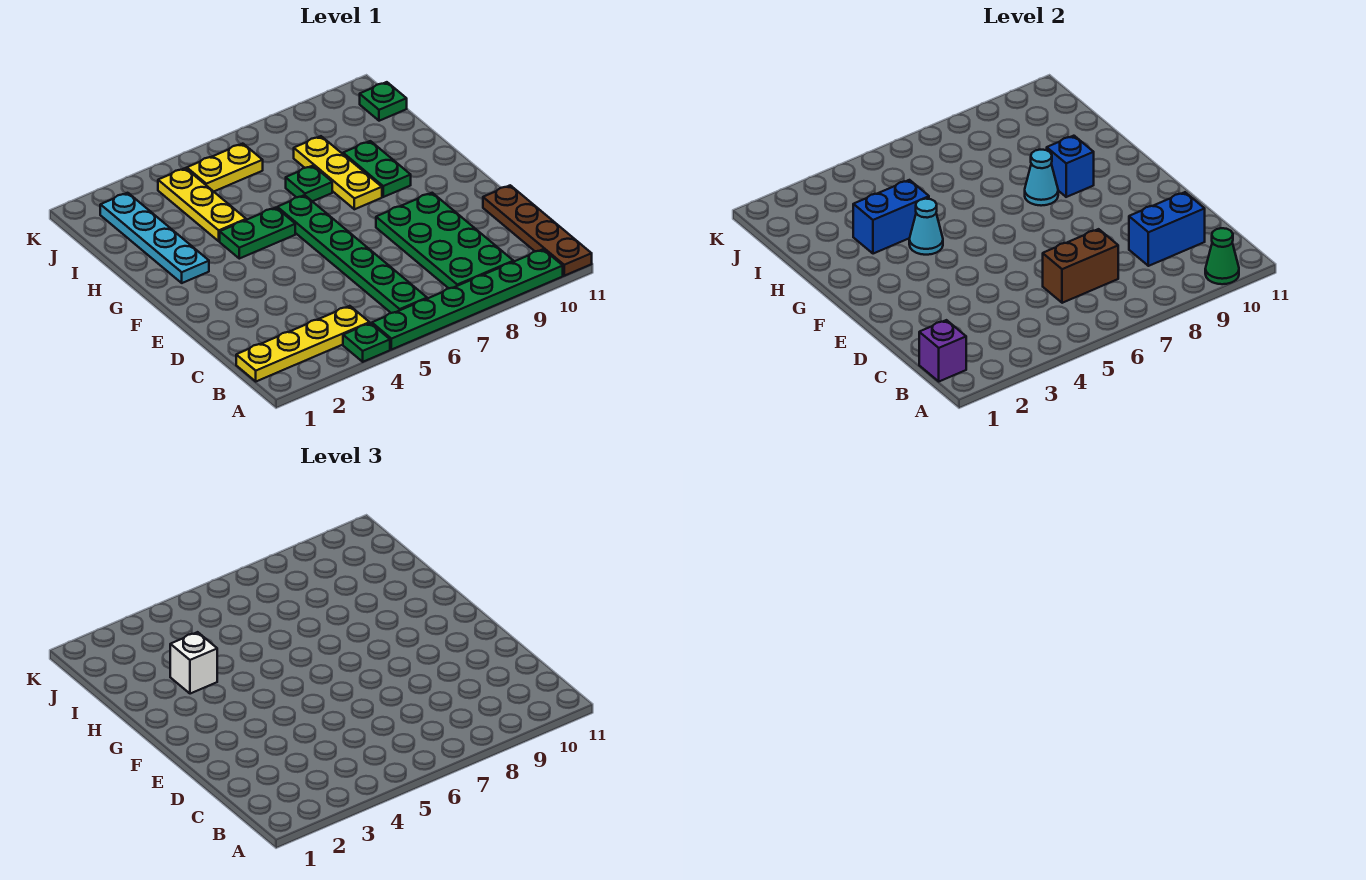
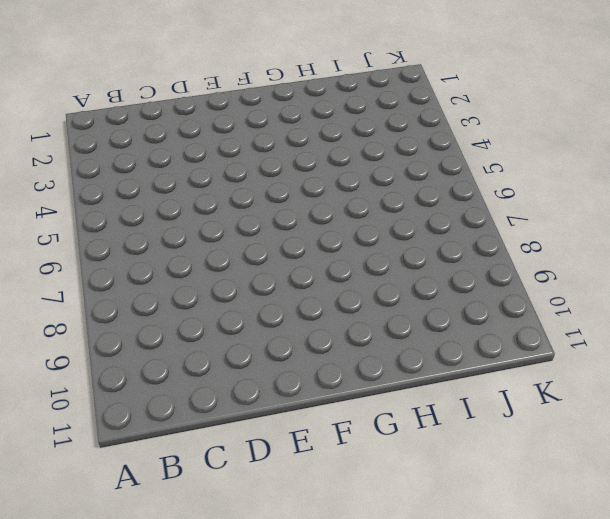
none -> green 1x1 plate [343,323,390,362]
none -> green 1x6 plate [372,249,563,350]
none -> brown 1x4 plate [483,185,592,276]

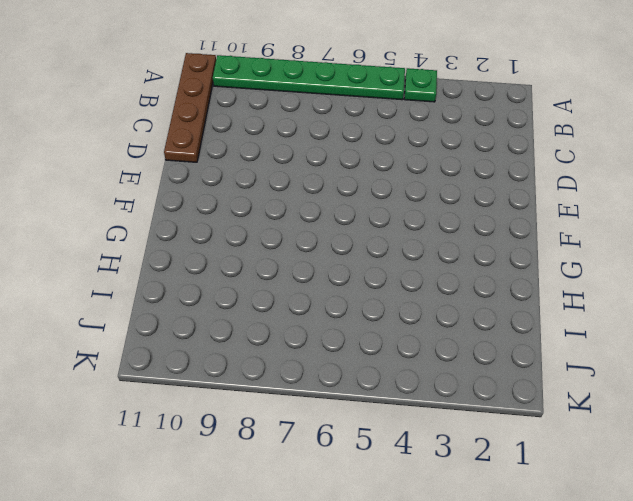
none -> yellow 1x4 plate [236,306,370,381]
none -> green 1x6 plate [277,195,427,313]
none -> green 2x4 plate [376,193,513,288]

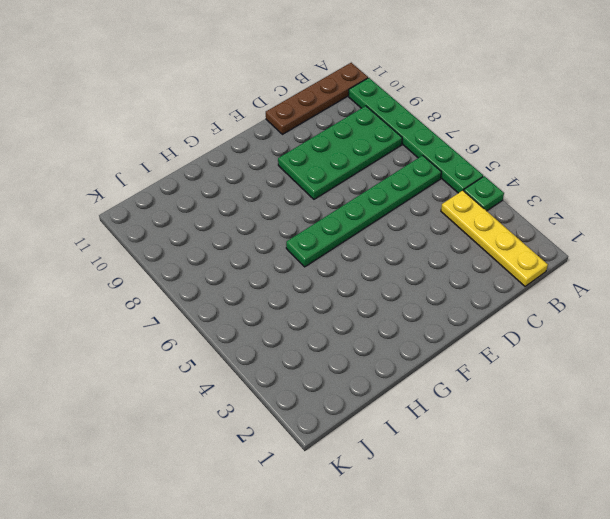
none -> cyan 1x4 plate [100,193,209,283]
none -> green 1x2 plate [220,208,295,259]
none -> yellow 1x3 plate [294,136,382,209]

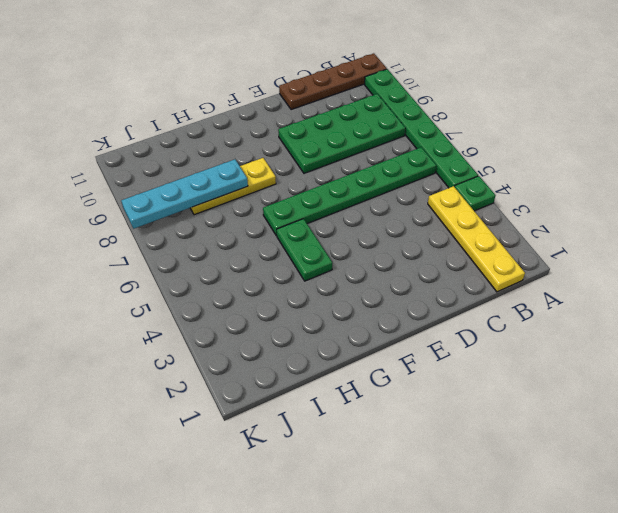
cyan 1x4 plate [121,159,248,229] -> cyan 1x4 plate moved to [100,193,209,283]
none -> green 1x2 plate [343,141,411,197]
none -> yellow 1x3 plate [158,168,246,241]
none -> green 1x1 plate [286,166,332,201]

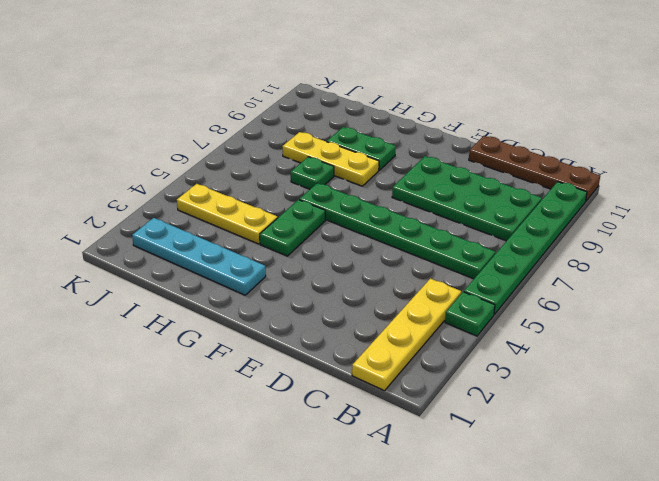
none -> yellow 1x2 plate [187,144,263,191]
none -> green 1x1 plate [360,82,407,121]
none -> green 1x1 cone [1205,228,1239,284]

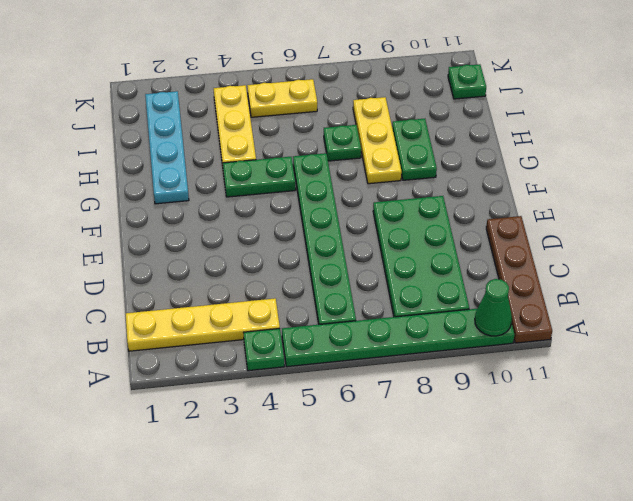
none -> purple 1x1 brick [919,320,966,381]
none -> brown 1x2 brick [1043,229,1118,303]
none -> blue 1x2 brick [1129,192,1205,266]

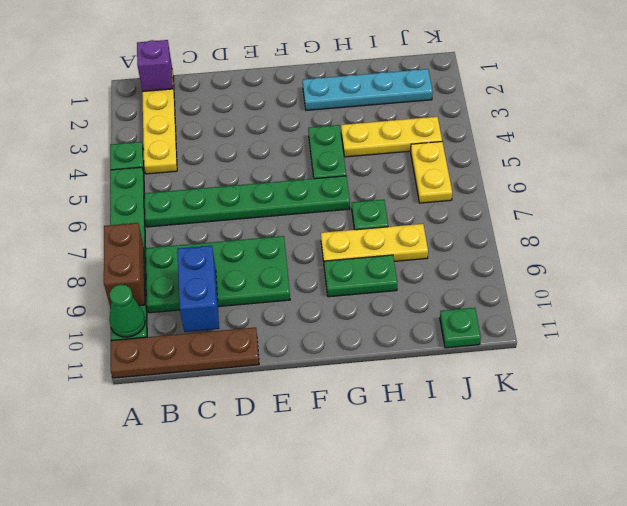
brown 1x2 brick [104,223,145,308] -> brown 1x2 brick moved to [1043,229,1118,303]
none -> cyan 1x1 cone [909,199,943,255]
none -> cyan 1x1 cone [1025,150,1058,206]
none -> blue 1x1 brick [1047,136,1094,197]

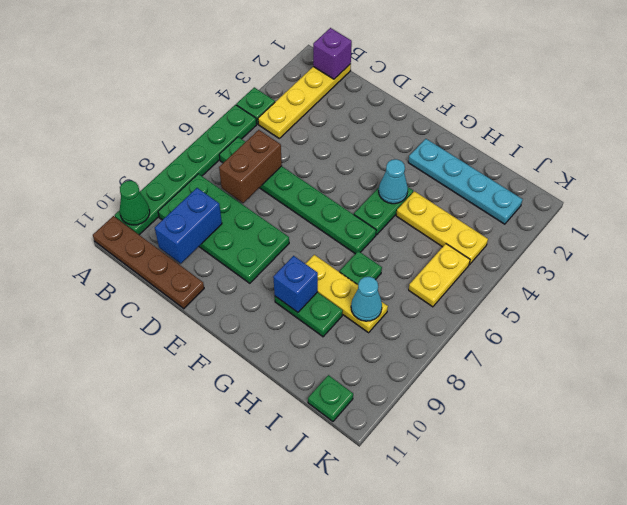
cyan 1x1 cone [351,277,382,321] -> cyan 1x1 cone moved to [1025,150,1058,206]
none -> blue 1x2 brick [853,180,929,254]
none -> white 1x1 brick [170,632,217,694]

